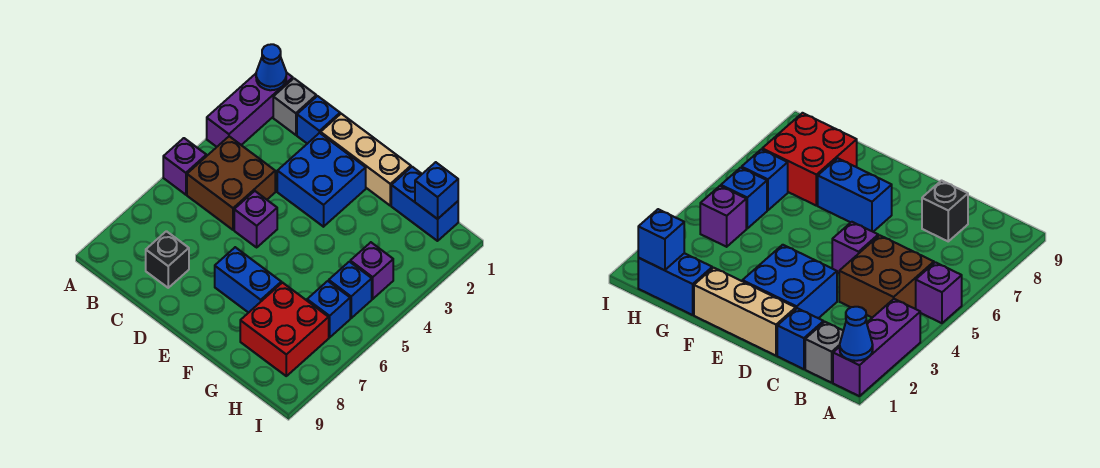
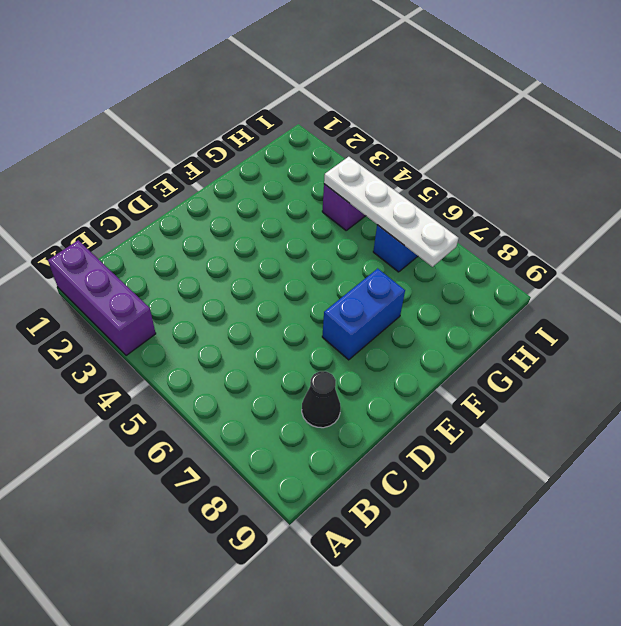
black 1x1 cone [302,371,341,428] -> black 1x1 brick [146,231,189,288]
white 1x4 plate [324,157,459,267] -> none
none -> purple 1x1 brick [163,138,206,195]
none -> grey 1x1 brick [273,79,316,135]
none -> brown 2x2 brick [187,136,275,230]

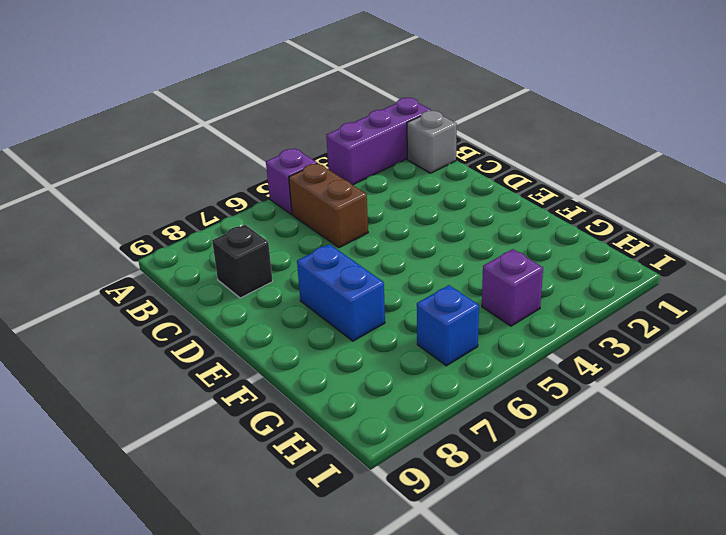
brown 1x2 brick [289,163,368,248] -> brown 2x2 brick [187,136,275,230]
none -> blue 1x1 brick [297,96,340,144]
none -> tan 1x3 brick [321,114,411,205]
none -> blue 2x2 brick [277,133,366,227]

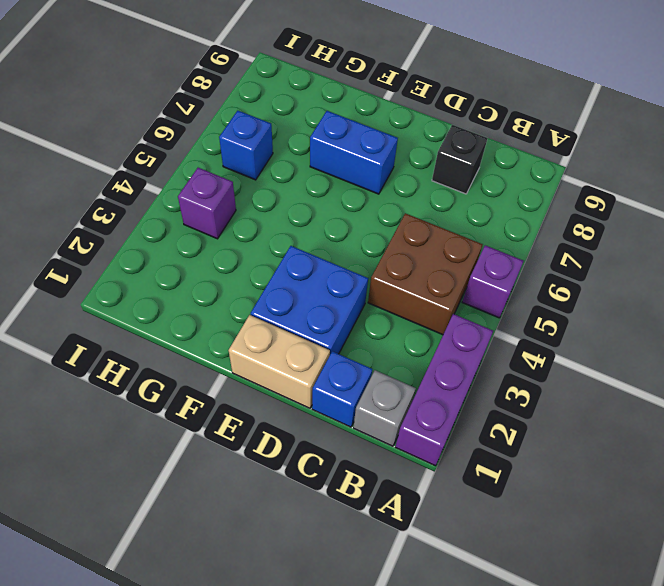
tan 1x2 brick [228,315,330,408] -> tan 1x3 brick [321,114,411,205]
none -> purple 1x1 brick [234,191,277,247]
none -> blue 1x2 brick [391,167,458,241]
none -> red 2x2 brick [240,283,329,376]

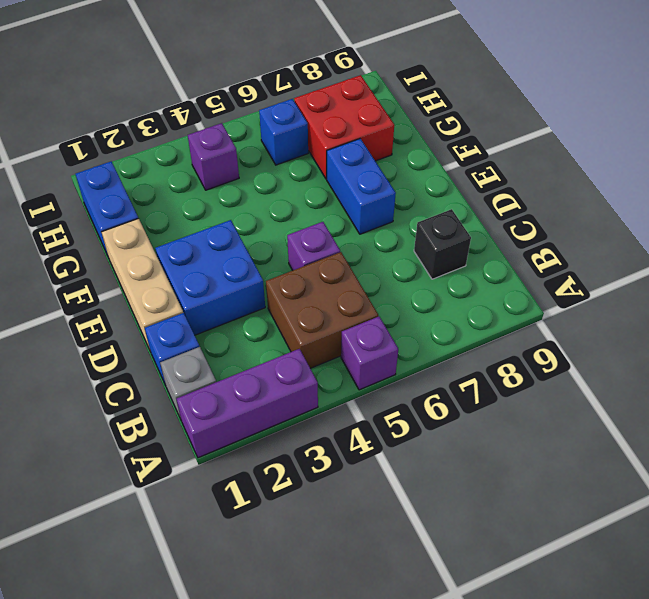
none -> blue 1x1 brick [329,262,372,318]
none -> blue 1x1 cone [256,44,286,90]
none -> blue 1x1 brick [415,162,458,219]

